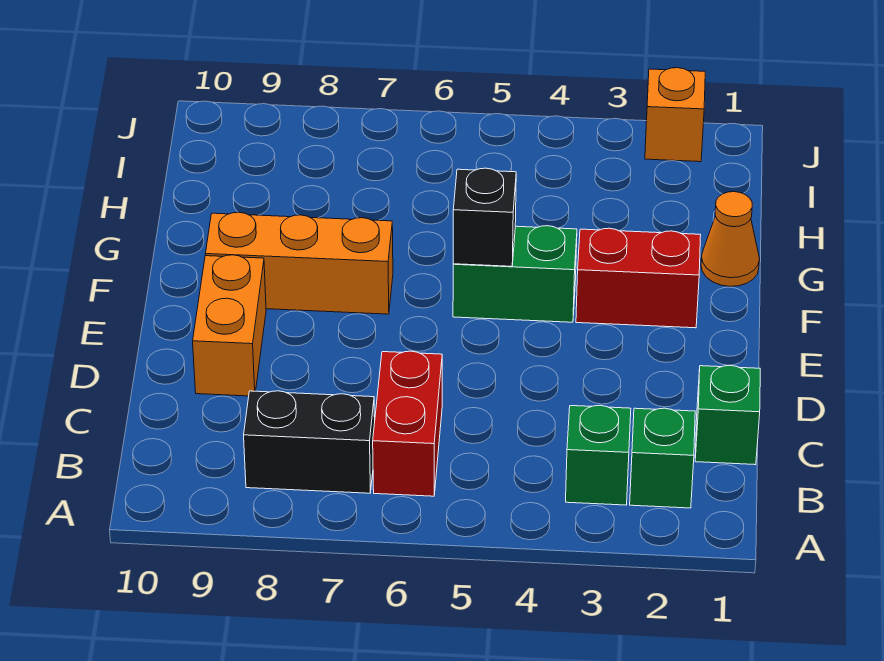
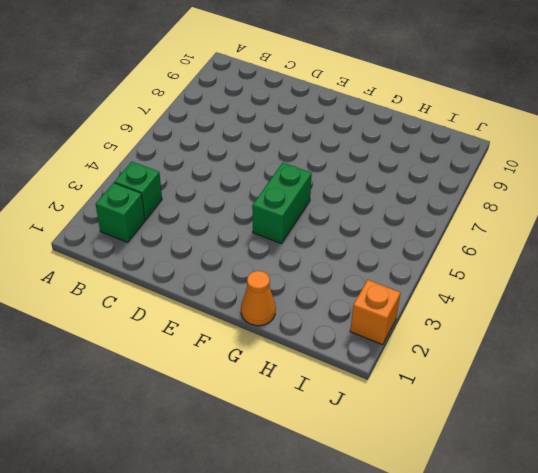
none -> red 1x2 brick [373,351,442,496]
none -> black 1x2 brick [244,391,375,493]
none -> green 1x1 brick [695,366,760,465]

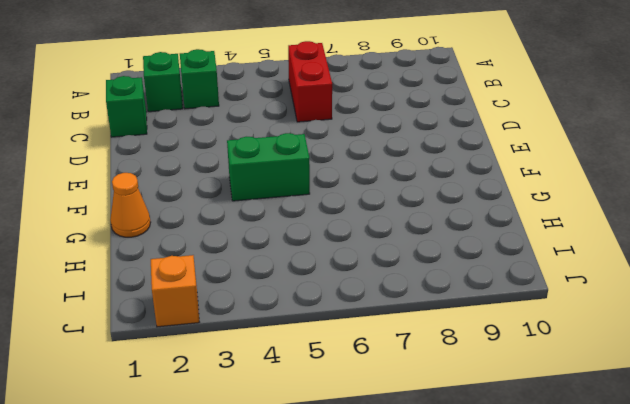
none -> black 1x2 brick [244,391,375,493]
none -> orange 1x2 brick [193,255,266,396]
none -> red 1x2 brick [576,228,701,328]

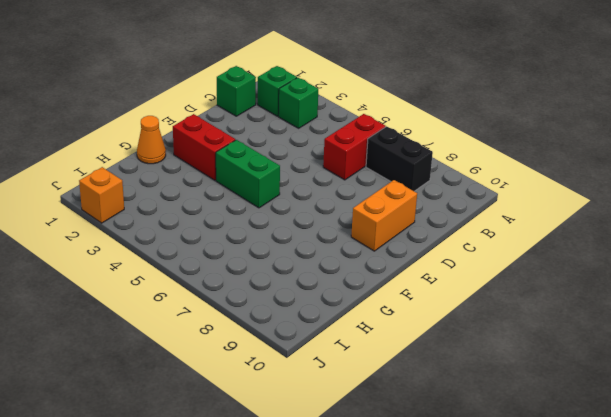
none -> orange 1x3 brick [206,212,393,314]
none -> black 1x1 brick [453,168,516,266]

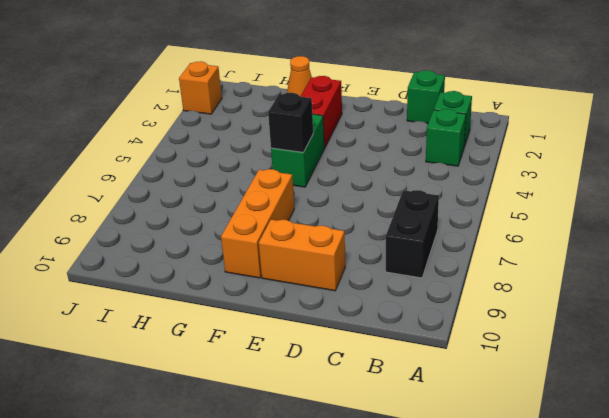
none -> red 1x2 brick [373,351,442,496]

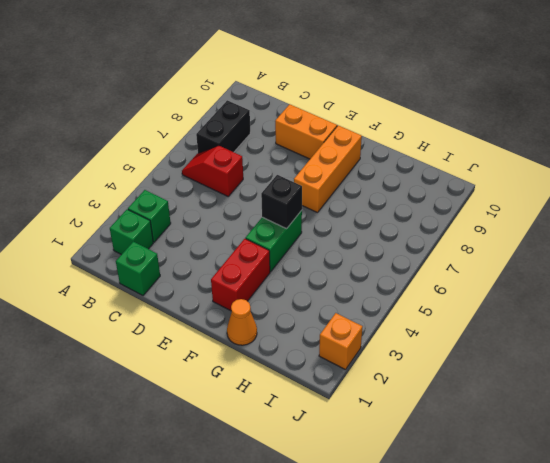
red 1x2 slope [182,146,243,196] -> red 1x2 brick [373,351,442,496]

